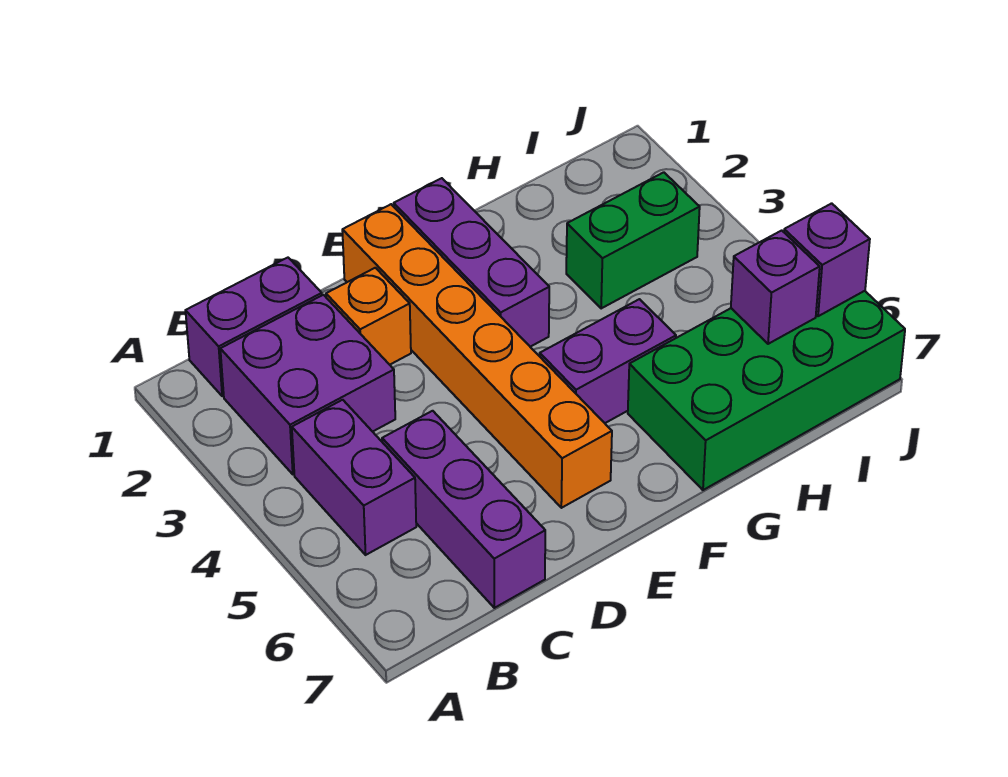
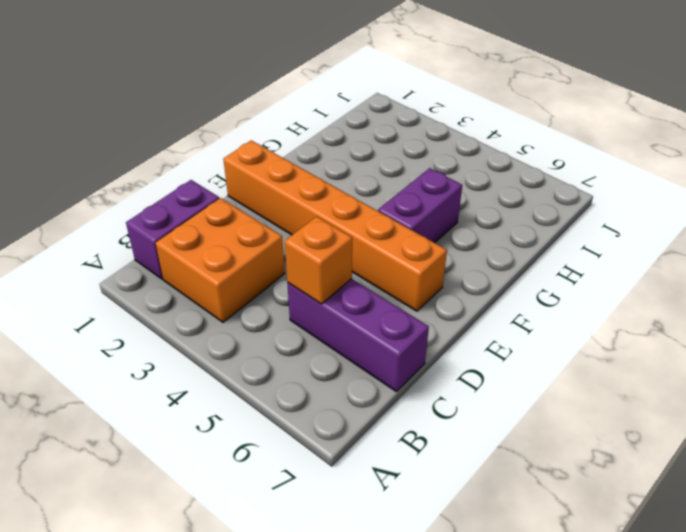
orange 2x2 brick [156,198,285,322] -> purple 2x2 brick [220,295,395,474]
orange 1x1 brick [285,216,352,304] -> orange 1x1 brick moved to [326,268,411,365]
none -> purple 1x2 brick [292,400,416,555]
none -> purple 1x3 brick [394,178,549,347]
none -> green 2x4 brick [628,291,905,490]

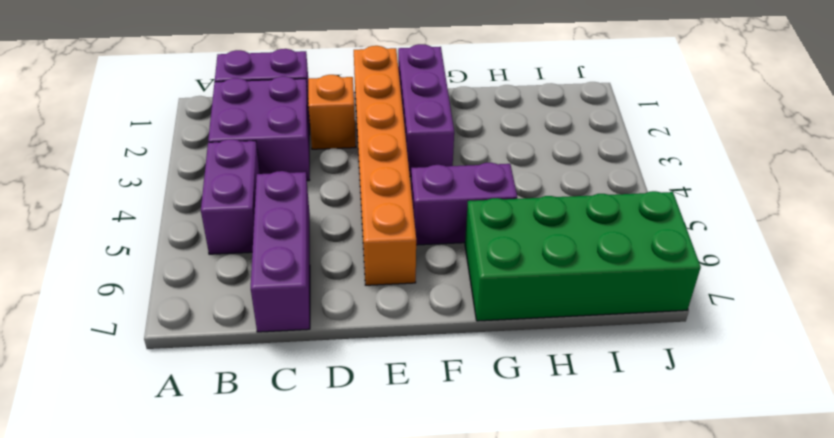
none -> green 1x2 brick [566,172,700,308]
none -> purple 1x1 brick [731,230,820,344]
none -> purple 1x1 brick [784,203,870,316]

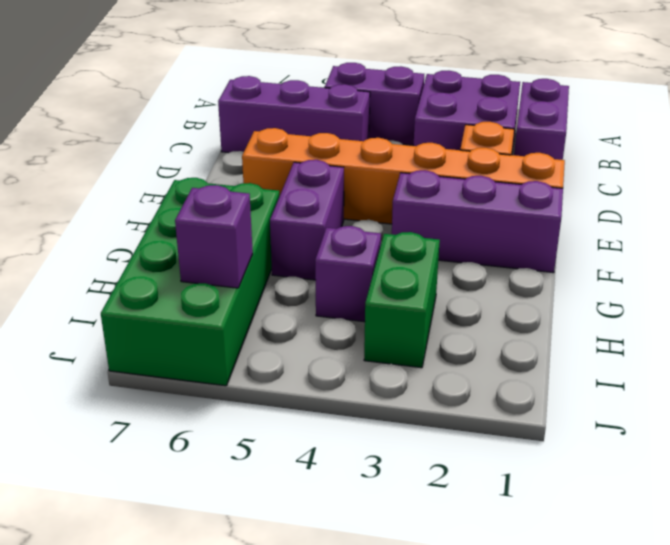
purple 1x1 brick [315,226,381,322] -> purple 1x1 brick moved to [784,203,870,316]

